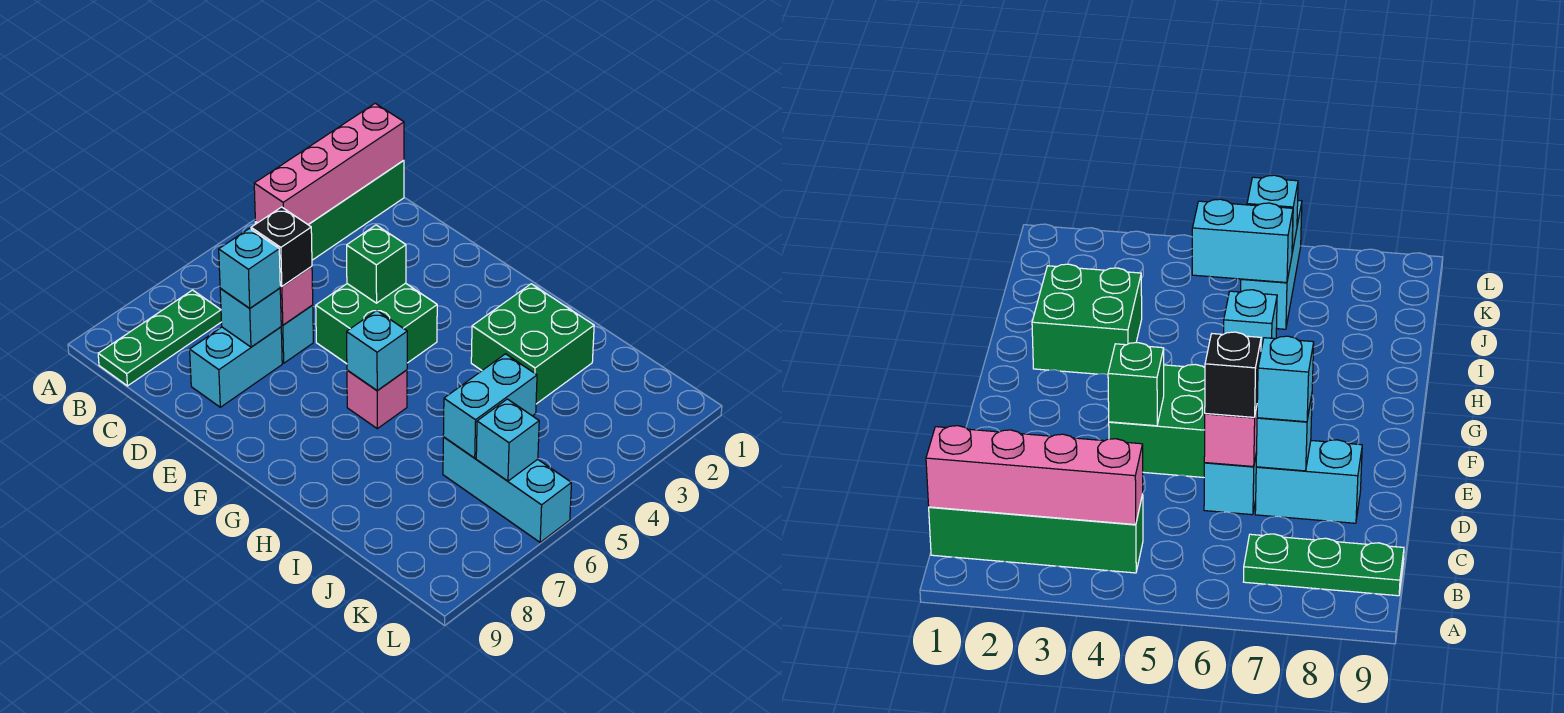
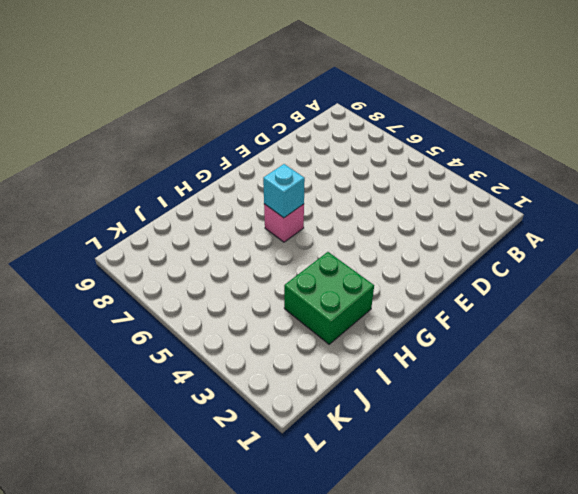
none -> green 1x4 brick [255,160,404,260]
none -> green 1x3 plate [98,290,221,386]
none -> cyan 1x1 brick [281,305,313,363]

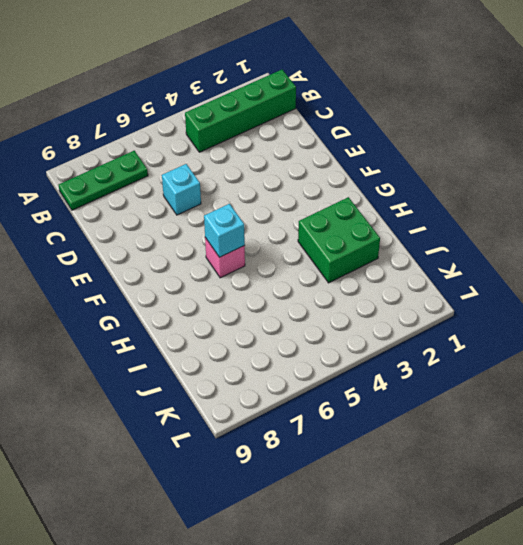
none -> cyan 1x2 brick [190,327,282,407]
none -> green 2x2 brick [316,283,437,364]
none -> cyan 1x3 brick [443,437,571,542]

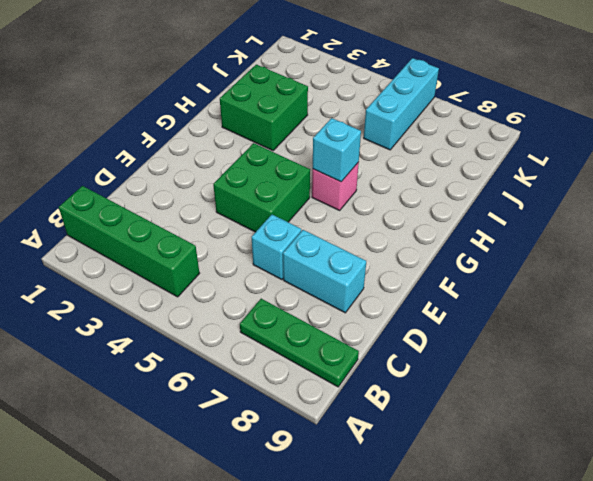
none -> pink 1x4 brick [254,103,404,224]
none -> pink 1x1 brick [280,267,313,325]
none -> cyan 1x1 brick [220,288,281,347]

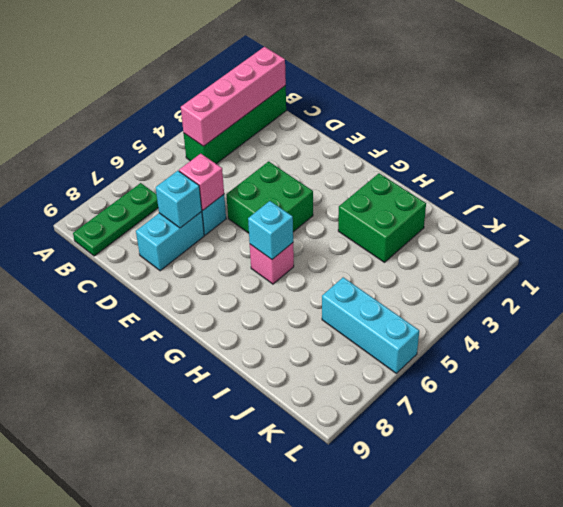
none -> green 1x1 brick [347,225,406,303]
none -> cyan 1x2 brick [443,354,537,458]
none -> cyan 1x1 brick [476,399,539,481]

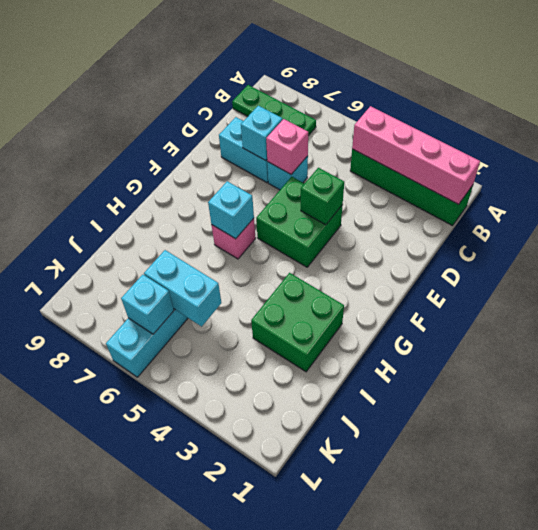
none -> black 1x1 brick [251,207,312,287]
none -> cyan 1x1 brick [219,229,280,308]

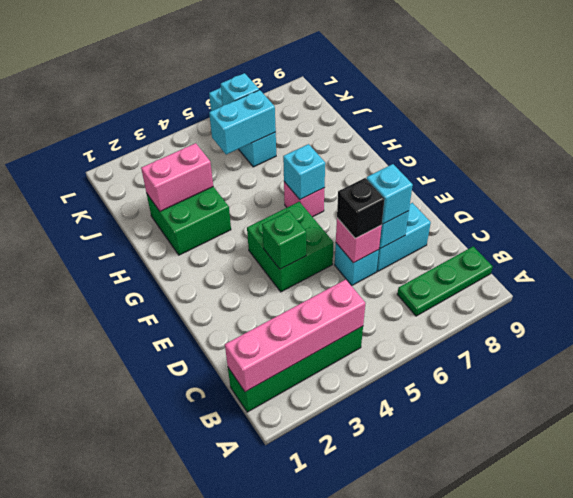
pink 1x2 brick [141,143,213,211] -> none

